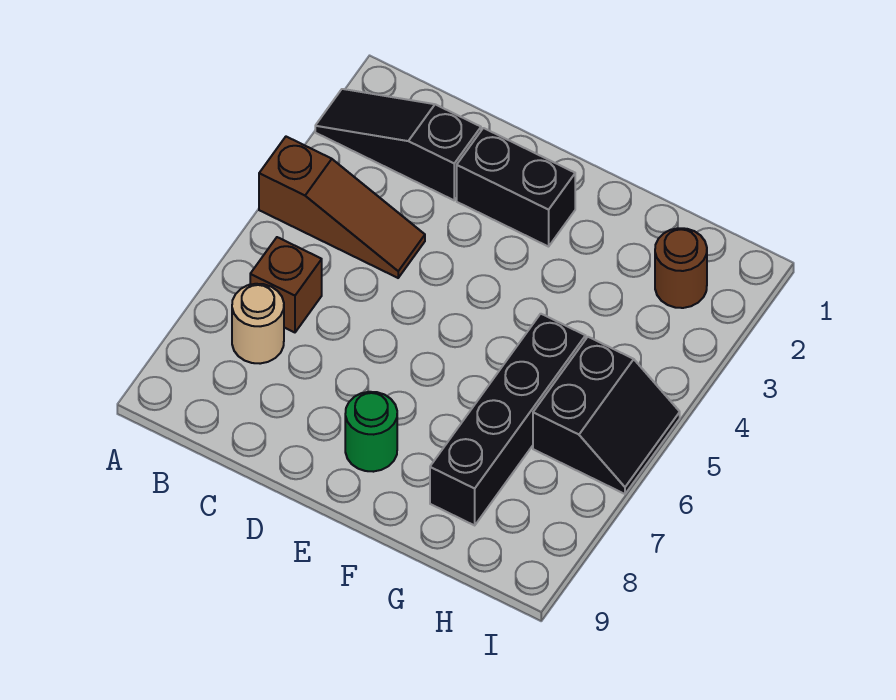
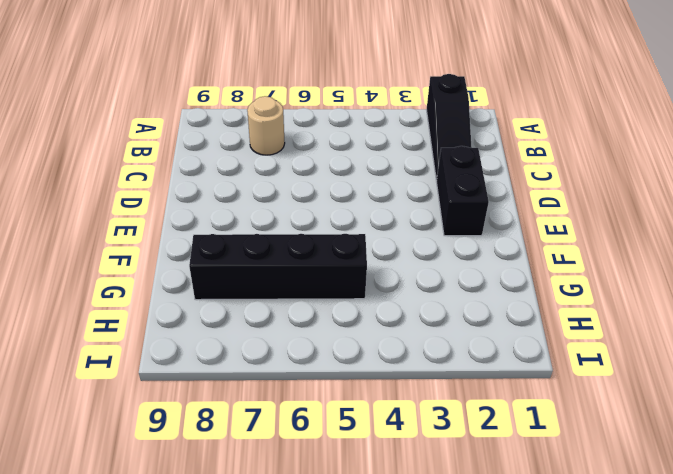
black 1x3 slope [426,74,472,180] -> black 1x3 slope turned to [315,89,481,200]
none -> brown 1x3 slope [259,137,425,278]
none -> brown 1x1 brick [250,237,322,332]

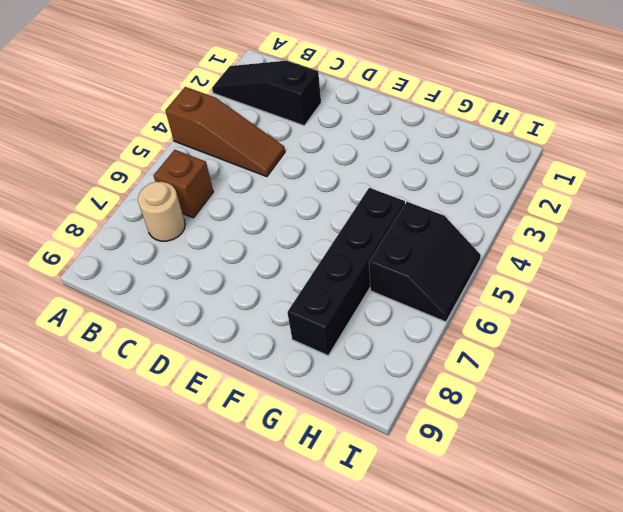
none -> black 1x2 brick [457,128,575,247]
none -> green 1x1 round brick [345,392,397,472]

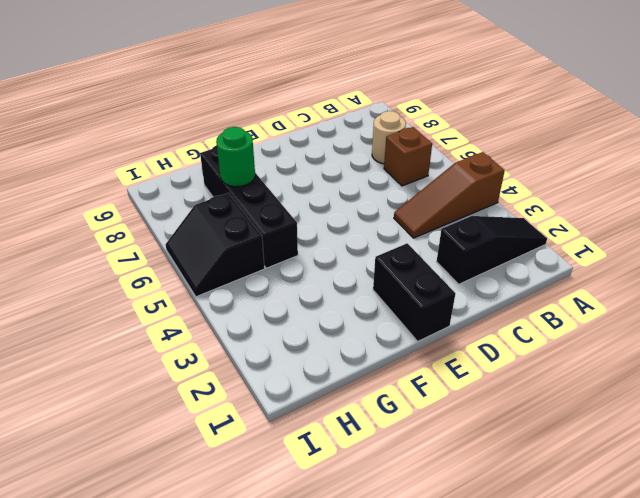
black 1x2 brick [373,243,456,341] -> black 1x2 brick turned to [457,128,575,247]
green 1x1 round brick [216,127,255,187] -> green 1x1 round brick moved to [345,392,397,472]
none -> brown 1x1 round brick [655,228,707,308]

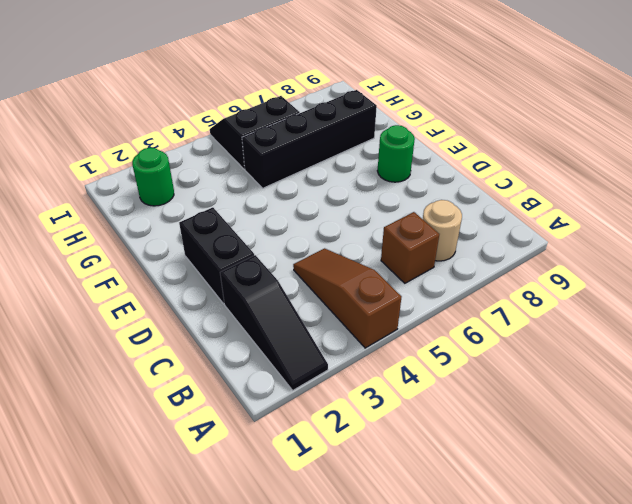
green 1x1 round brick [132,148,174,206] -> brown 1x1 round brick [655,228,707,308]

